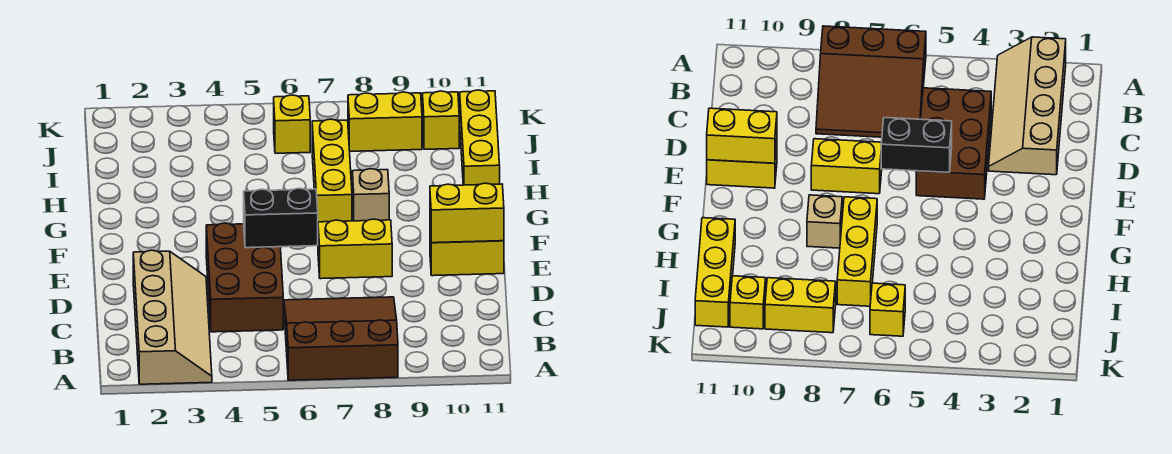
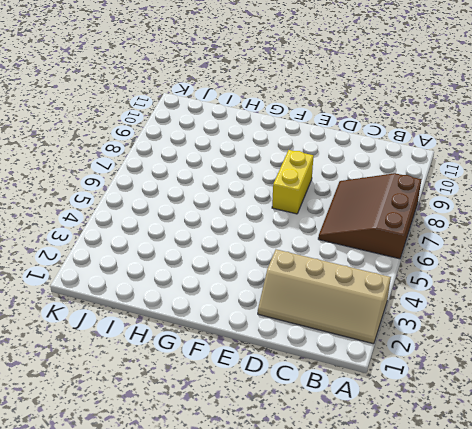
tan 2x4 slope [258,249,391,344] -> tan 2x4 slope turned to [133,250,212,384]
none -> brown 2x3 brick [206,223,283,332]
none -> yellow 1x2 brick [430,230,504,276]
none -> yellow 1x3 brick [312,119,352,222]

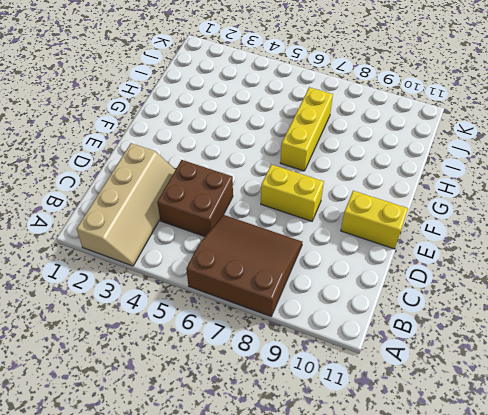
brown 2x2 brick [157,160,233,236] -> brown 2x3 brick [206,223,283,332]
none -> tan 1x1 brick [352,169,389,221]
none -> yellow 1x3 brick [460,90,500,185]
none -> yellow 1x1 brick [274,95,310,153]

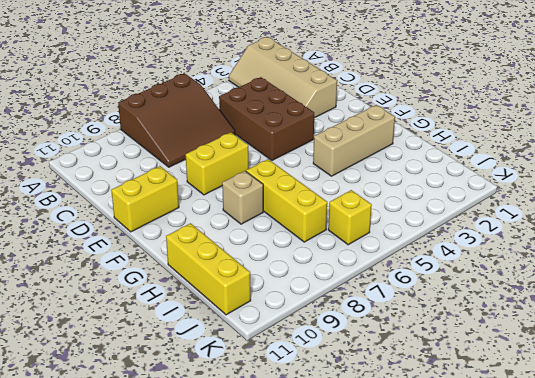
tan 1x3 brick [313,105,395,176] -> none
none -> yellow 1x2 brick [348,92,422,151]
none -> yellow 1x1 brick [422,91,459,149]
none -> black 1x2 brick [244,188,318,248]

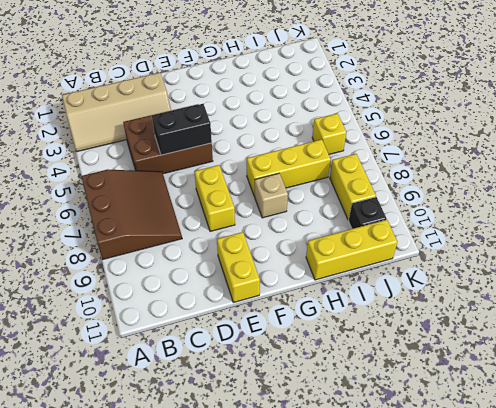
black 1x2 brick [152,104,212,155] -> black 1x2 brick turned to [244,188,318,248]
black 1x1 brick [348,197,387,229] -> yellow 1x1 brick [422,91,459,149]
none -> yellow 1x2 brick [430,183,504,243]

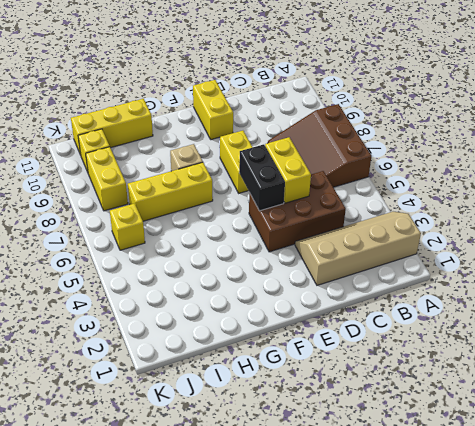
yellow 1x2 brick [265,137,311,203] -> yellow 1x2 brick moved to [430,183,504,243]

